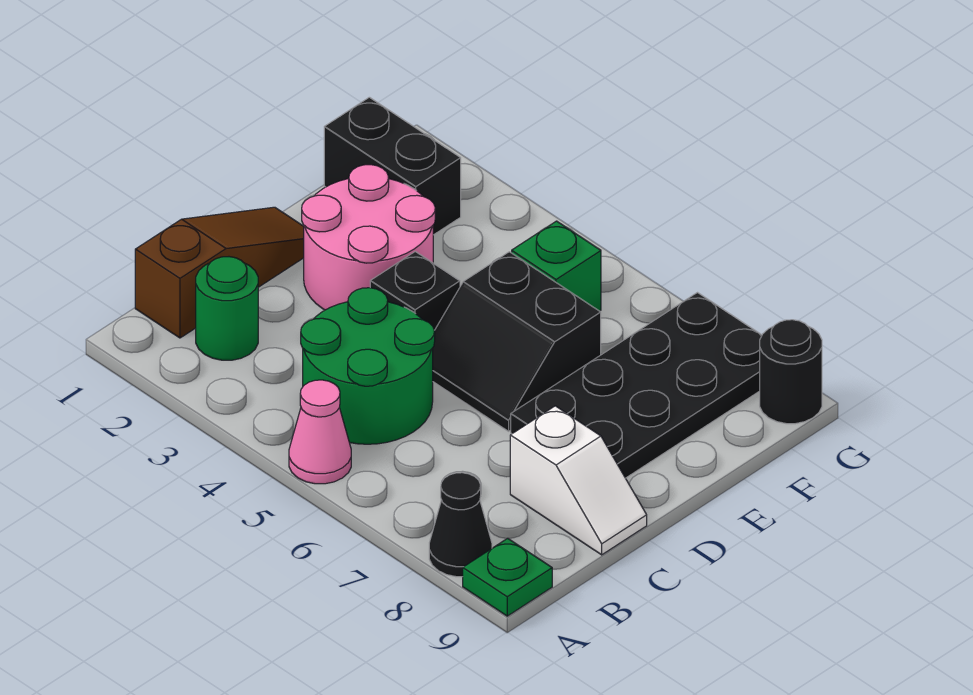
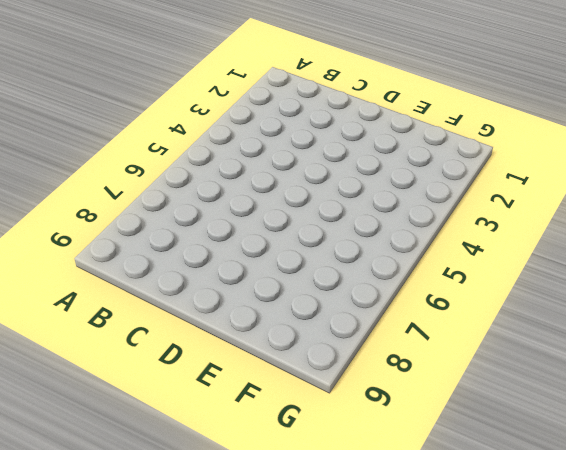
none -> pink 1x1 cone [289,380,351,484]
none -> black 1x1 cone [429,473,492,577]
none -> green 1x1 plate [463,538,552,616]

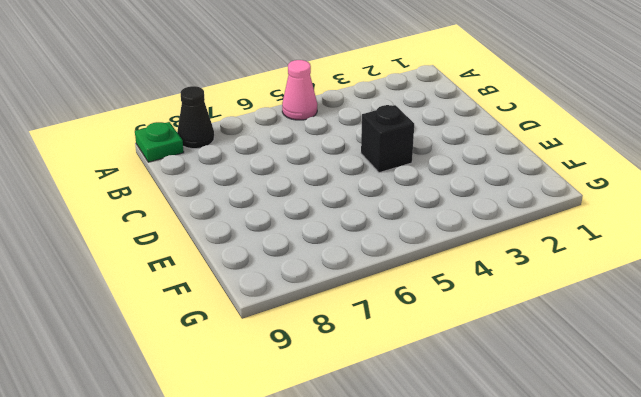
none -> brown 1x3 slope [135,207,304,338]
none -> green 1x1 round brick [196,257,258,360]
none -> green 2x2 round brick [301,288,435,444]

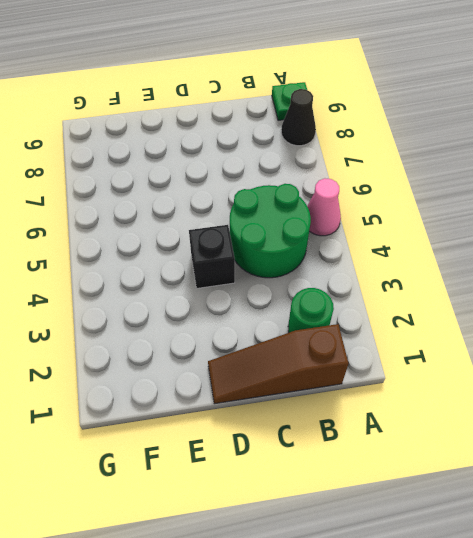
none -> white 1x2 slope [510,406,647,555]
none -> pink 2x2 round brick [302,165,435,310]
none -> black 2x2 slope [433,252,601,431]

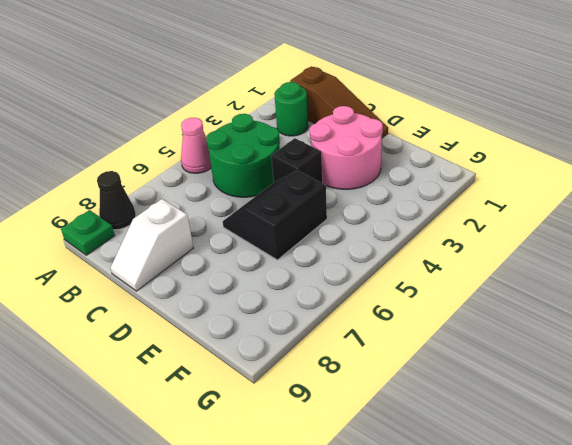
none -> black 2x4 plate [511,293,762,478]
none -> black 1x2 brick [324,97,461,235]
none -> green 1x1 brick [512,221,601,311]

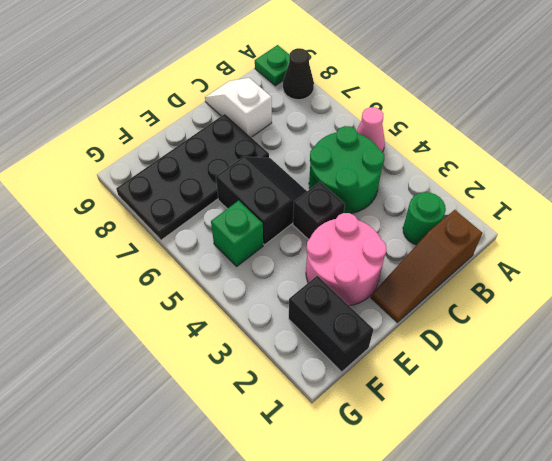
none -> black 1x1 round brick [760,320,822,424]

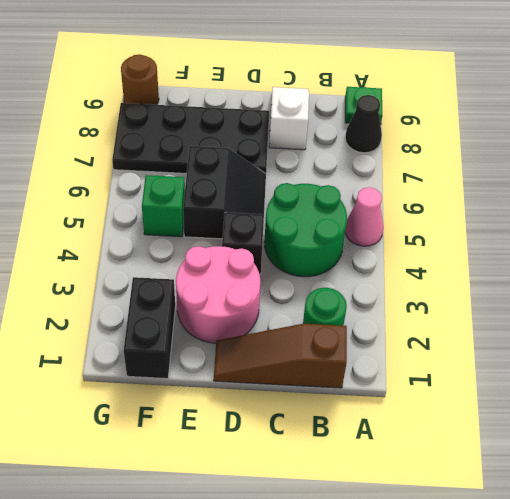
brown 1x1 round brick [121,54,159,105] -> black 1x1 round brick [760,320,822,424]

